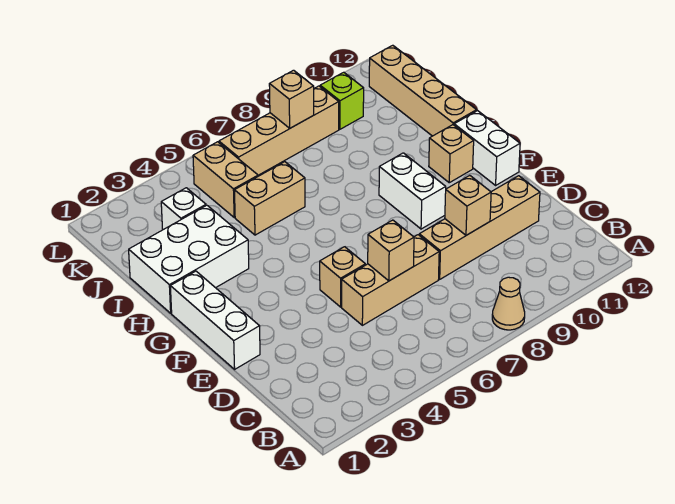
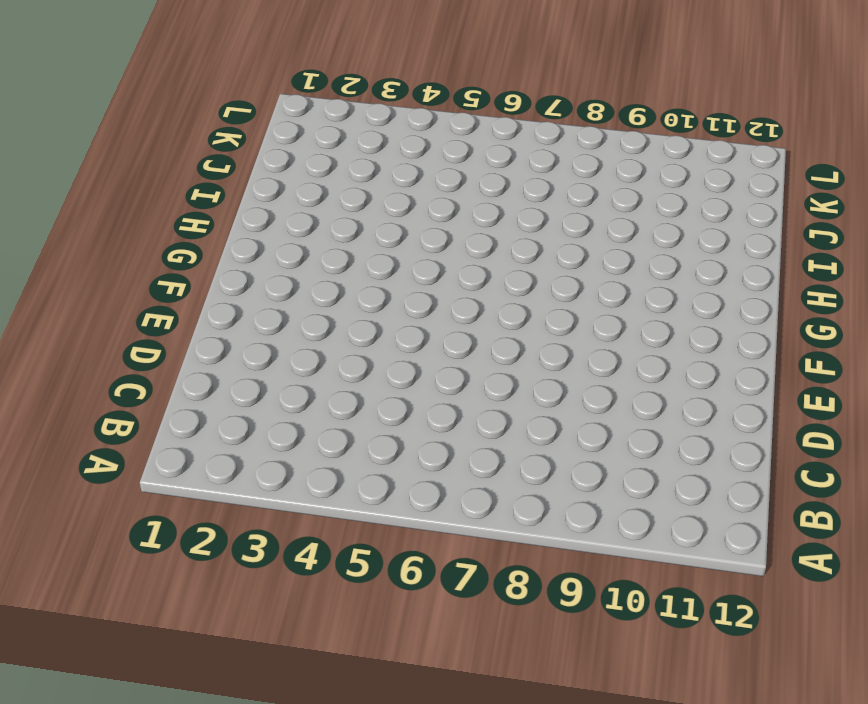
none -> tan 1x1 cone [492,277,525,330]
none -> tan 1x3 brick [342,235,439,325]
none -> tan 1x4 brick [419,176,540,279]

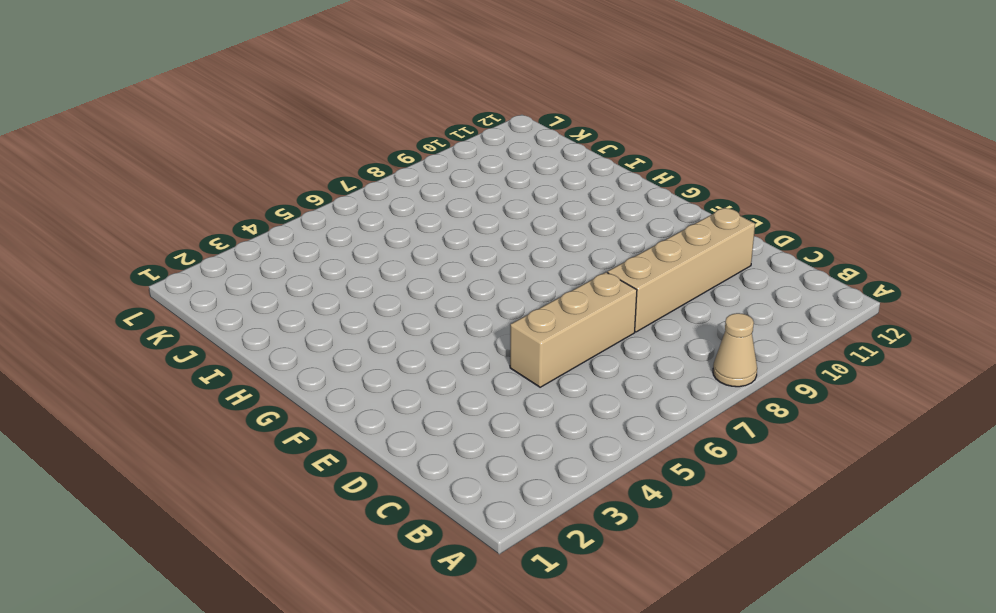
none -> white 1x3 brick [170,271,260,369]
none -> tan 1x1 brick [320,247,365,307]
none -> white 1x2 brick [379,153,446,229]

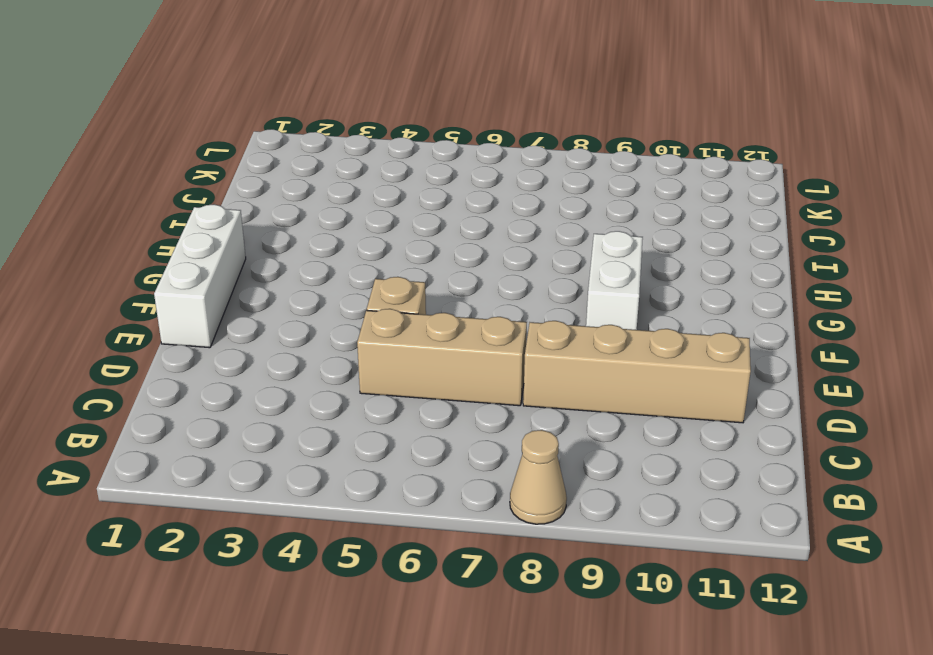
none -> white 1x2 brick [454,111,520,185]
none -> tan 1x1 brick [429,125,474,183]
none -> white 2x3 brick [129,205,249,313]

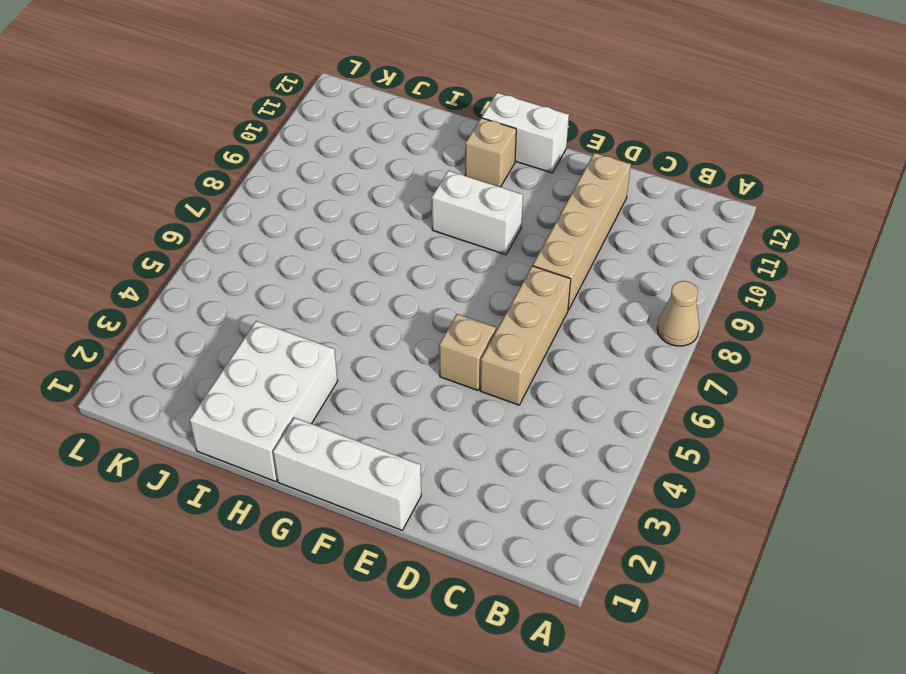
none -> tan 1x4 brick [369,45,477,136]
none -> tan 1x2 brick [234,162,305,235]
none -> white 1x1 brick [161,188,206,230]

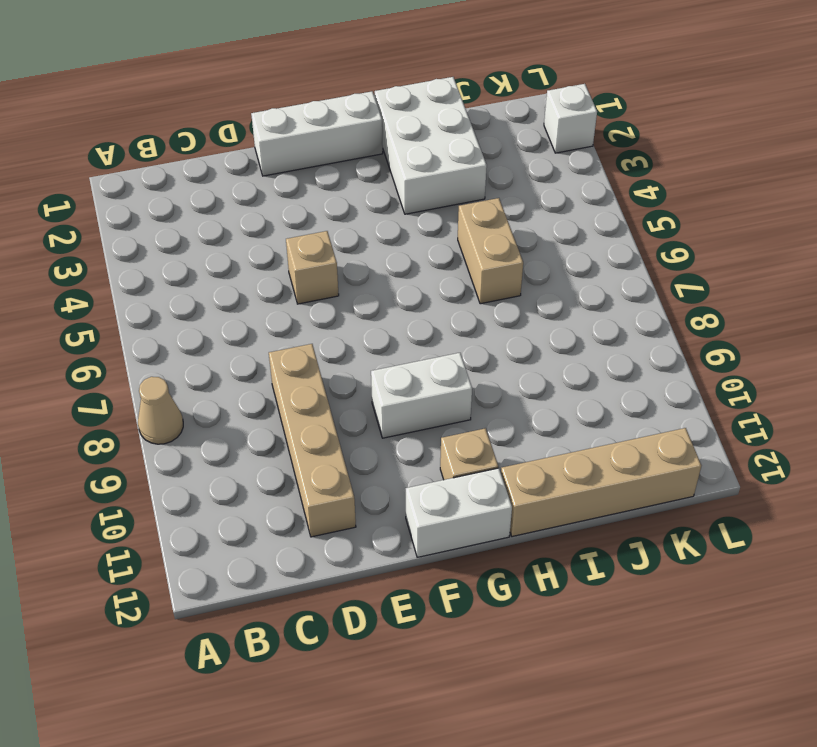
white 1x1 brick [544,84,597,153] -> white 1x1 brick moved to [161,188,206,230]
none -> tan 1x3 brick [342,235,439,325]
none -> tan 1x2 brick [193,142,258,217]
none -> tan 1x4 brick [219,86,339,175]

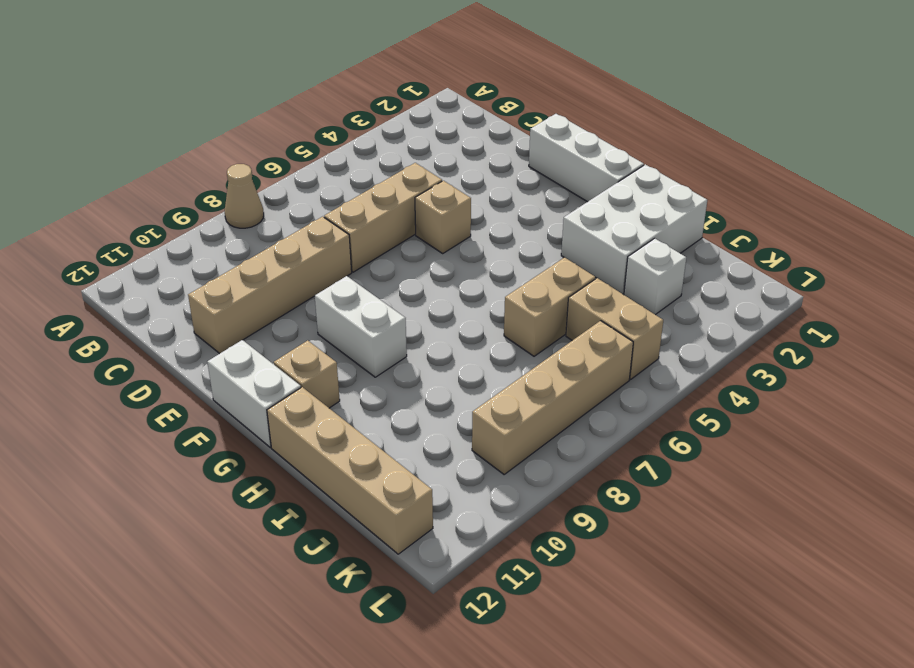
none -> lime 1x1 brick [320,72,364,129]
none -> tan 1x1 brick [368,220,414,281]
none -> tan 1x1 brick [445,175,491,235]

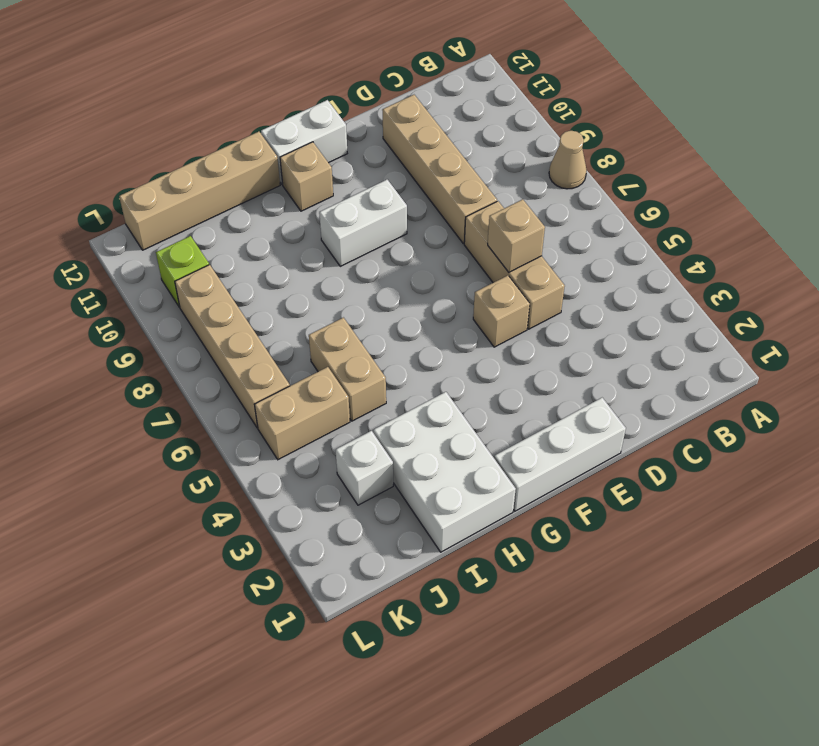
none -> tan 1x1 brick [445,175,491,235]
none -> tan 1x1 brick [269,70,314,128]

